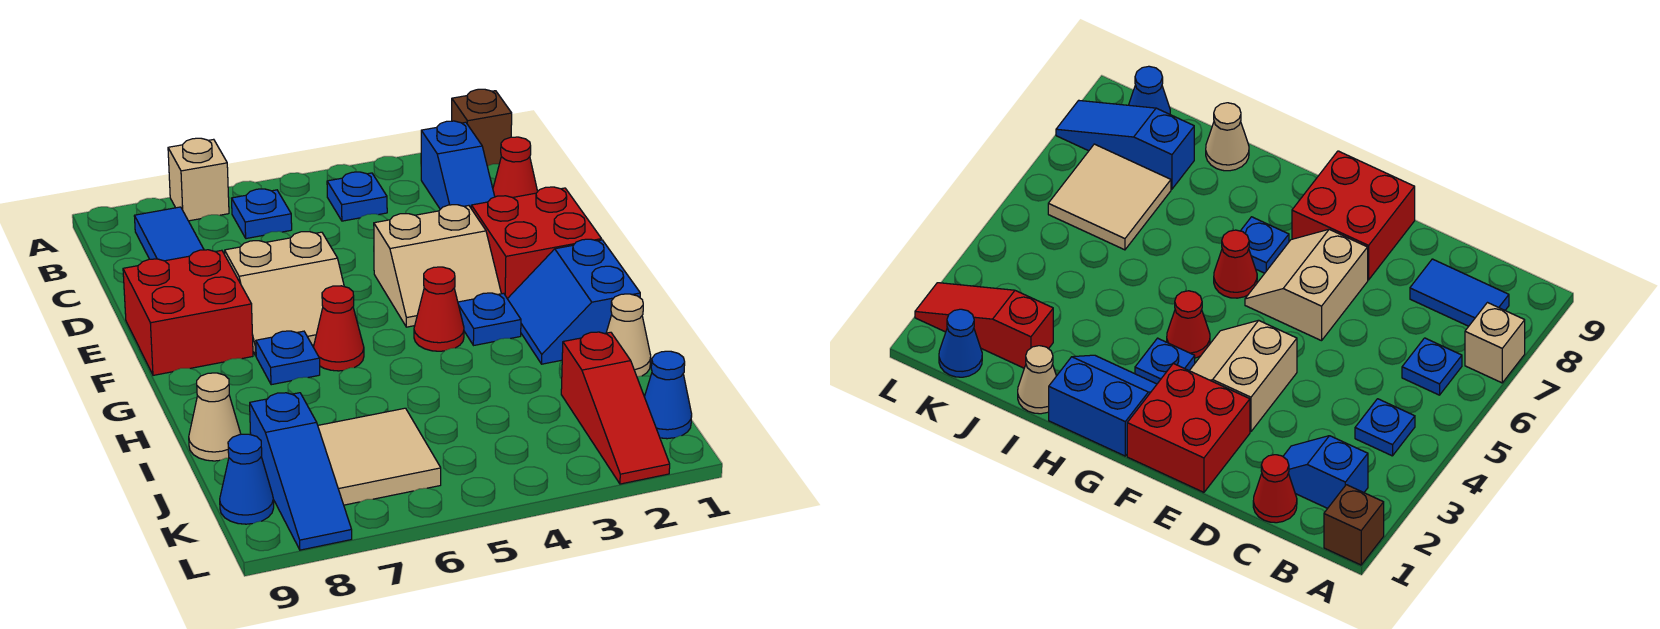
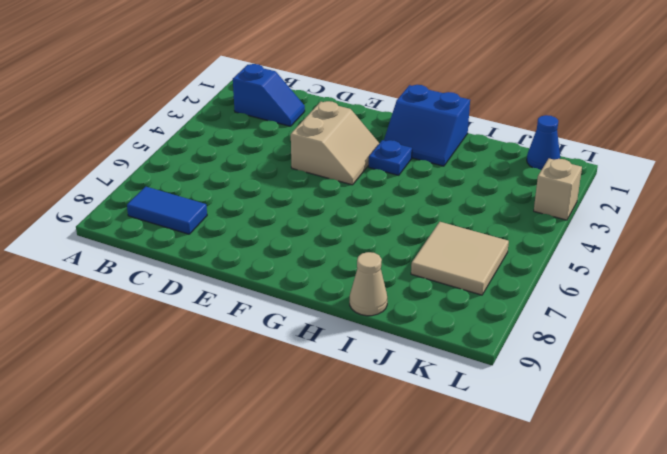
tan 1x1 brick [534,159,582,220] -> tan 1x1 brick moved to [168,138,229,221]
none -> brown 1x1 brick [452,89,512,166]
none -> blue 1x1 plate [327,172,387,221]
none -> blue 1x1 plate [232,189,292,239]

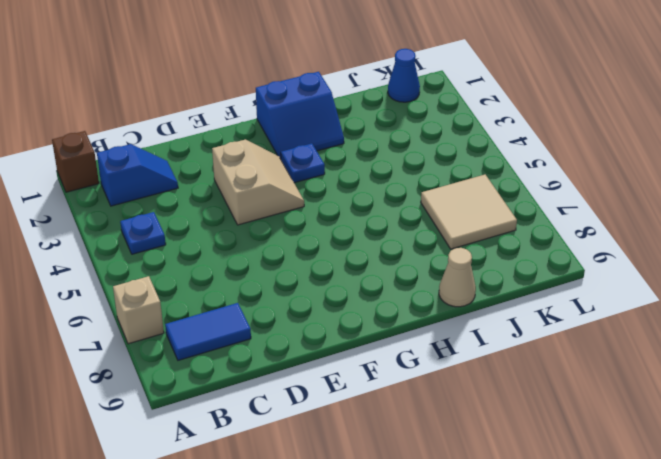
none -> blue 1x1 plate [232,189,292,239]
none -> red 1x1 cone [493,137,538,198]
none -> red 2x2 brick [471,187,601,299]

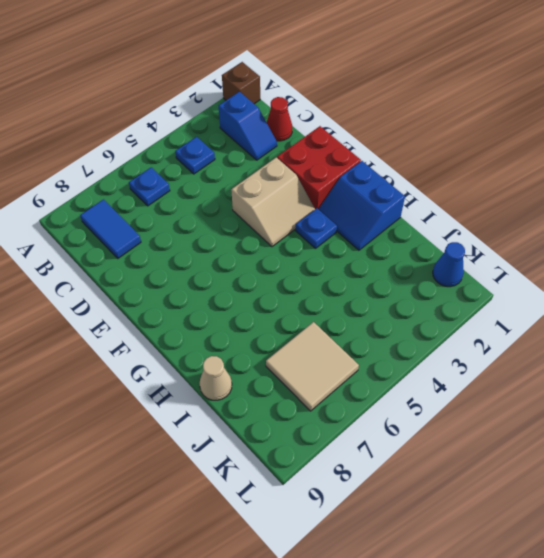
none -> tan 1x1 brick [168,138,229,221]
none -> tan 2x2 slope [225,232,344,356]
none -> red 2x2 brick [123,250,253,375]

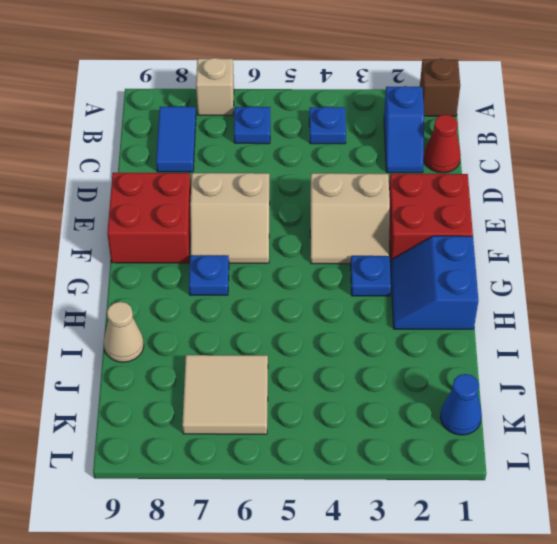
none -> red 1x1 cone [414,267,464,351]
none -> red 1x1 cone [313,286,364,371]
none -> tan 1x1 cone [606,294,651,377]

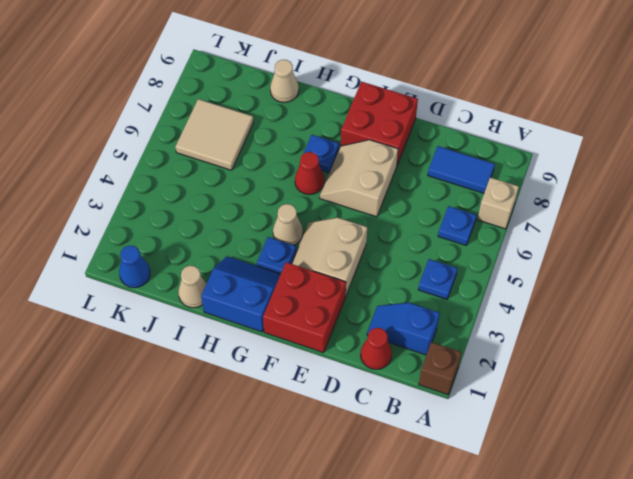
tan 1x1 cone [273,204,303,245] -> red 1x1 cone [414,267,464,351]
none -> red 1x3 slope [561,332,670,484]
none -> blue 1x3 slope [250,393,352,550]
none -> blue 1x1 cone [220,434,274,524]

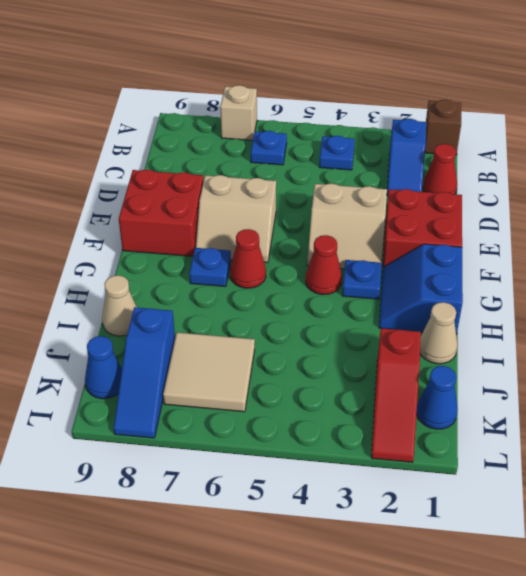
none -> blue 1x2 tile [134,207,204,261]

